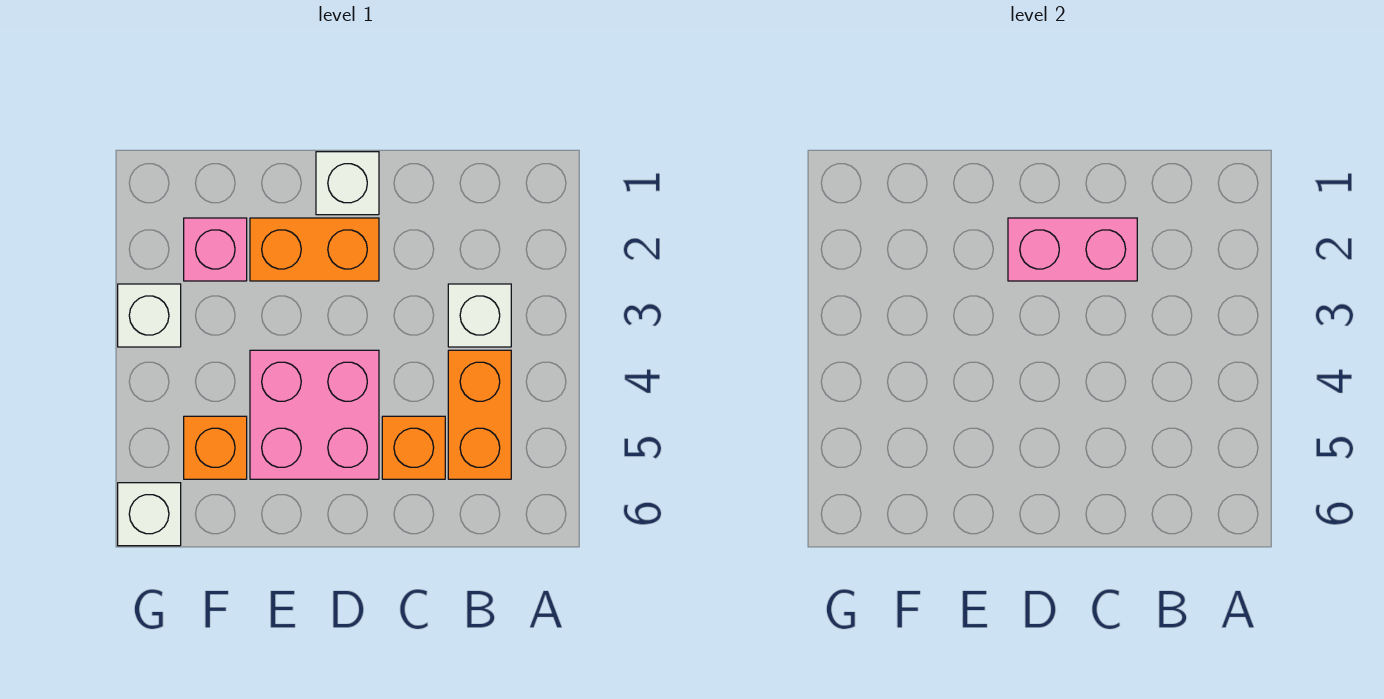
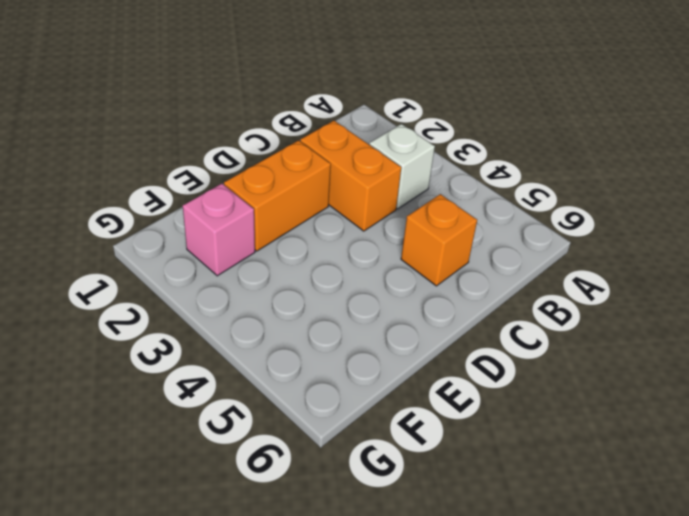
orange 1x2 brick [300,121,401,231] -> orange 1x2 brick moved to [448,350,511,479]
none -> white 1x1 brick [316,152,379,215]
none -> pink 2x2 brick [250,350,379,479]

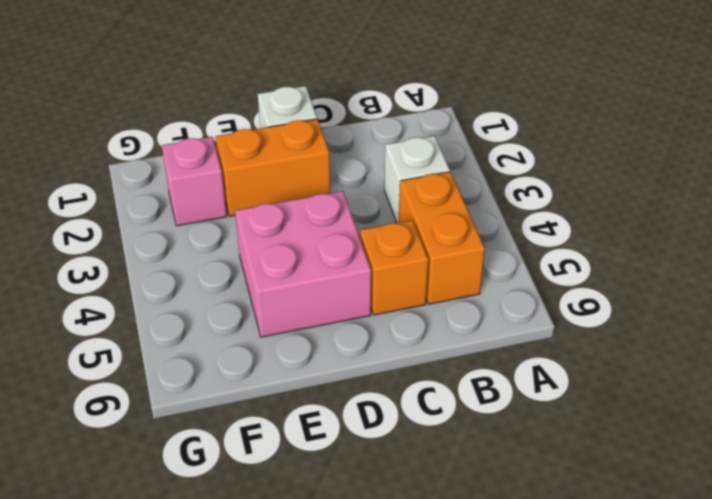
none -> orange 1x1 brick [184,416,247,479]
none -> white 1x1 brick [118,284,181,347]

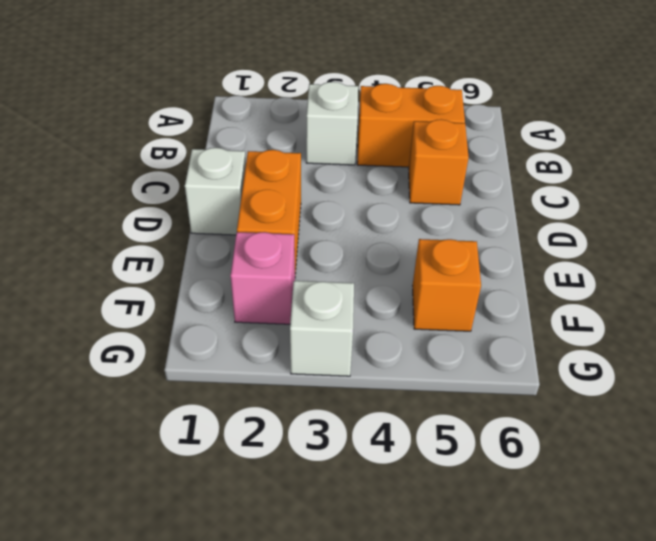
none -> pink 2x2 brick [250,350,379,479]
none -> white 1x1 brick [118,483,181,546]

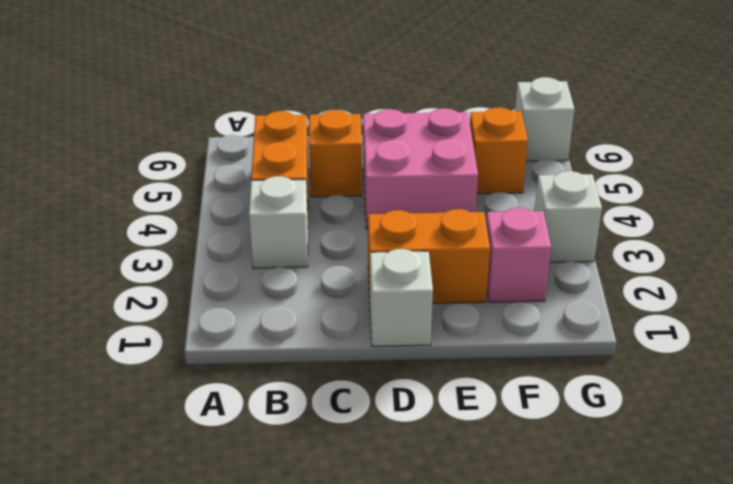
none -> pink 1x2 brick [1008,218,1137,281]

